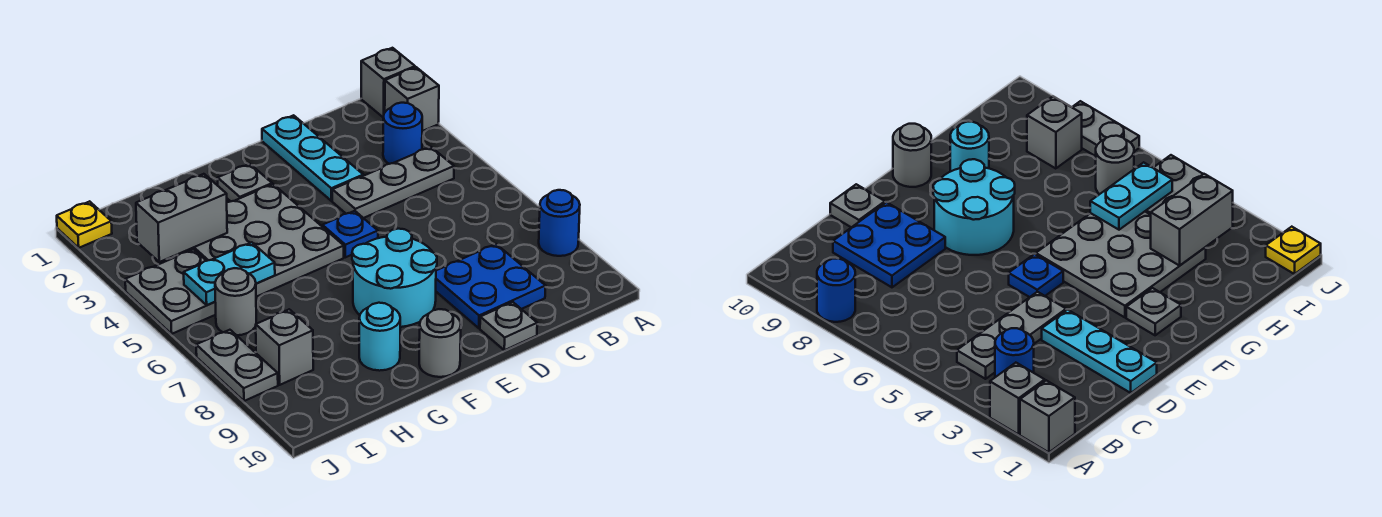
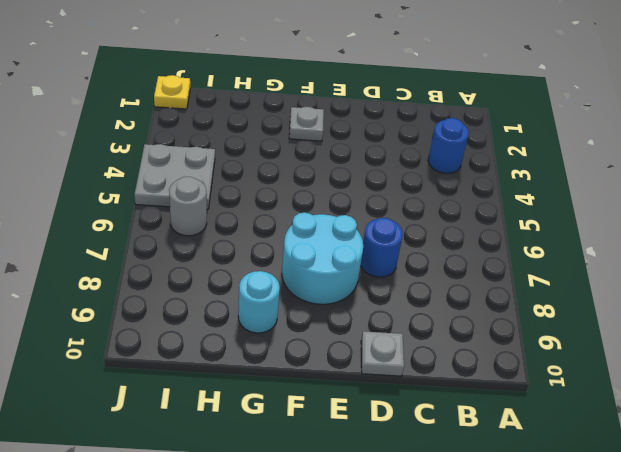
blue 1x1 round brick [361,218,403,277] -> blue 1x1 round brick moved to [539,190,580,256]
none -> grey 1x1 brick [361,48,415,117]
none -> grey 1x1 brick [385,67,439,131]
none -> grey 1x3 plate [332,147,454,218]

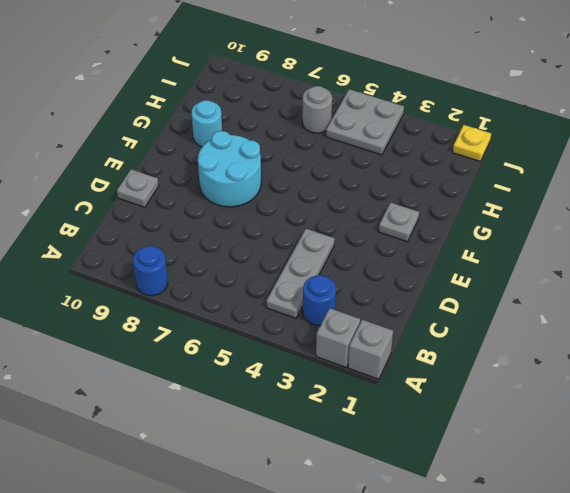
none -> blue 2x2 plate [436,244,545,328]
none -> cyan 1x3 plate [262,115,363,201]
none -> blue 1x1 plate [322,211,378,257]

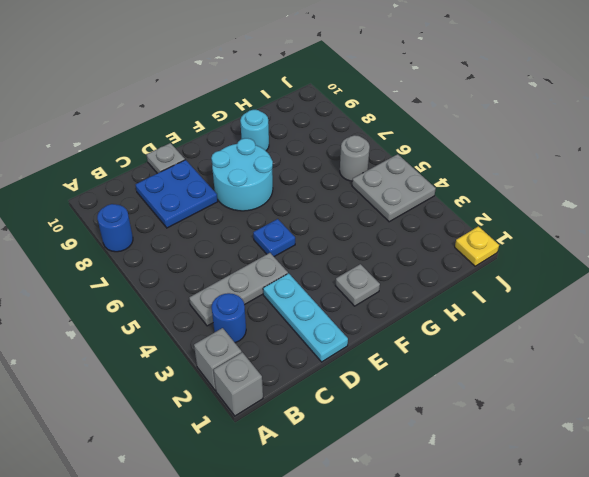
none -> grey 3x3 plate [185,184,344,297]
none -> grey 1x1 round brick [419,309,461,377]
none -> grey 1x1 brick [256,309,313,385]

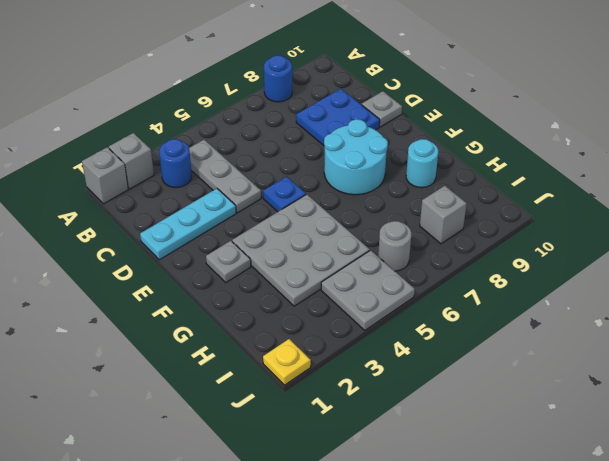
none -> grey 1x1 round brick [419,309,461,377]
none -> grey 1x2 plate [196,330,278,401]
none -> grey 1x2 brick [136,174,227,262]

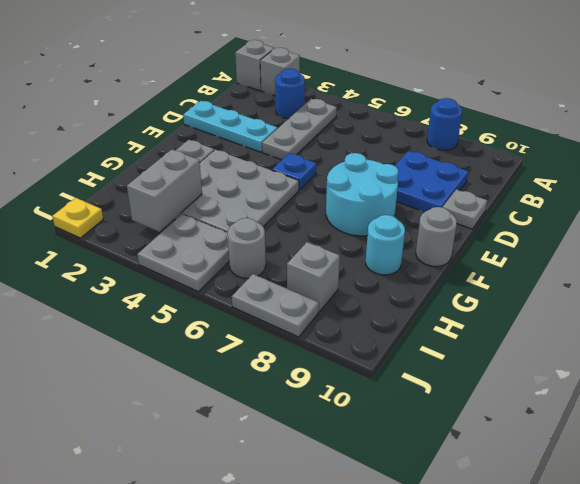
none -> cyan 1x2 plate [184,242,275,305]

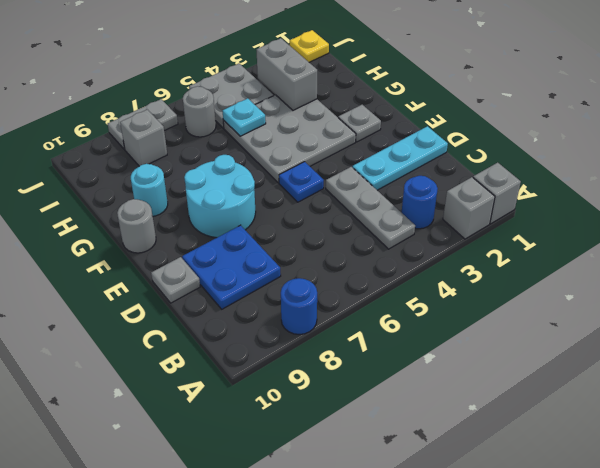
cyan 1x1 plate [223,98,266,136] -> cyan 1x2 plate [184,242,275,305]

